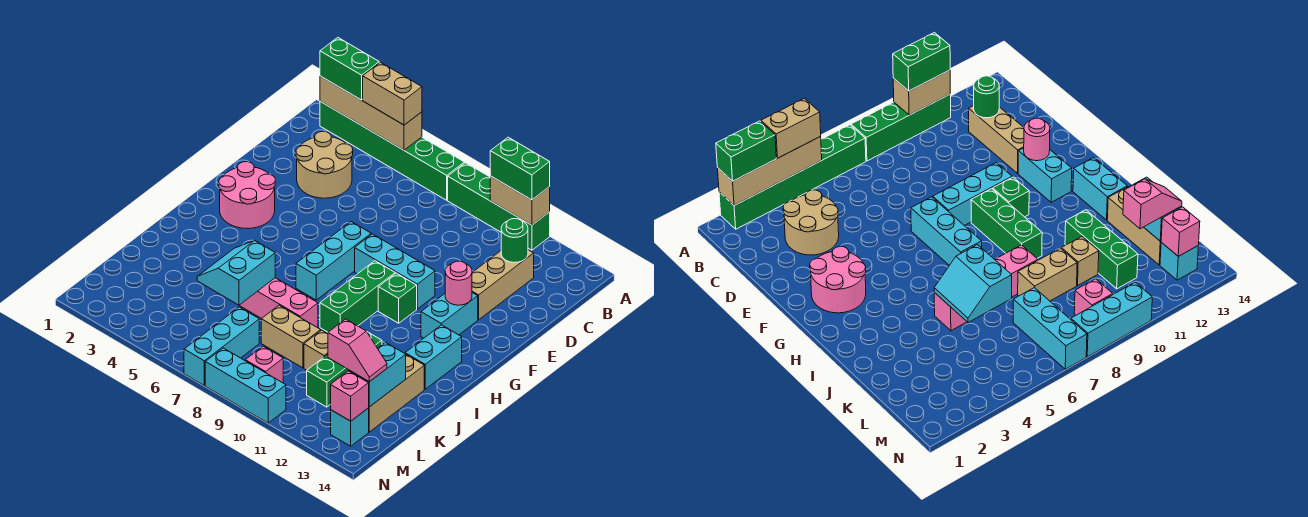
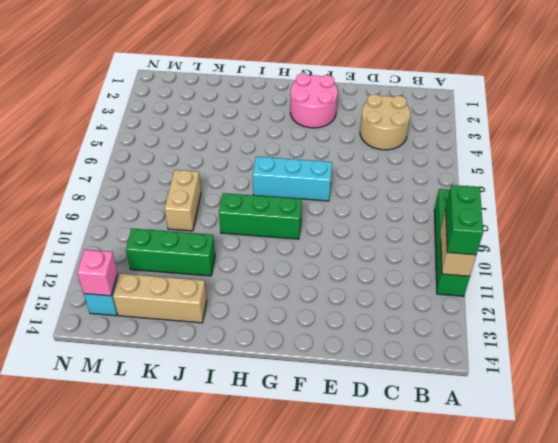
none -> green 1x6 brick [320,101,464,200]
none -> tan 1x3 brick [472,250,534,320]
none -> cyan 1x3 brick [355,234,435,309]
none -> cyan 1x2 brick [421,293,478,338]

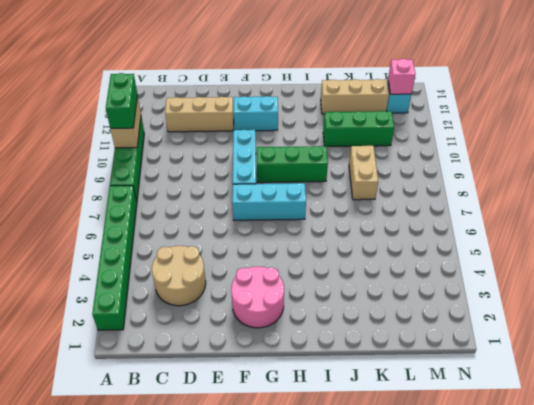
none -> green 1x1 brick [378,273,417,323]
none -> cyan 1x2 brick [405,325,462,389]
none -> pink 1x4 brick [239,278,318,328]
none -> tan 1x1 brick [304,330,328,370]

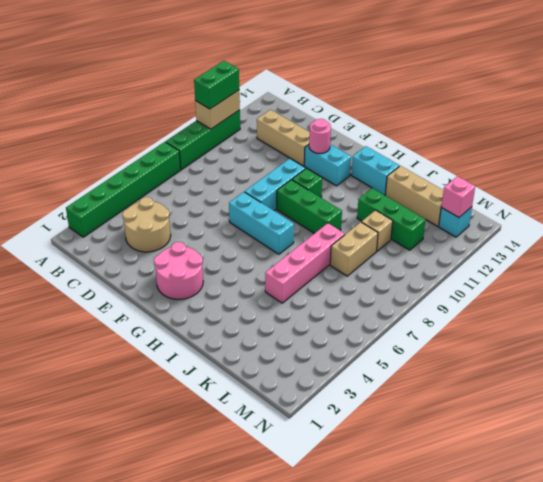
none -> cyan 1x3 brick [184,307,259,386]
none -> pink 1x1 brick [245,346,283,383]
none -> cyan 1x3 brick [205,348,286,423]
none -> tan 1x4 brick [320,76,422,150]

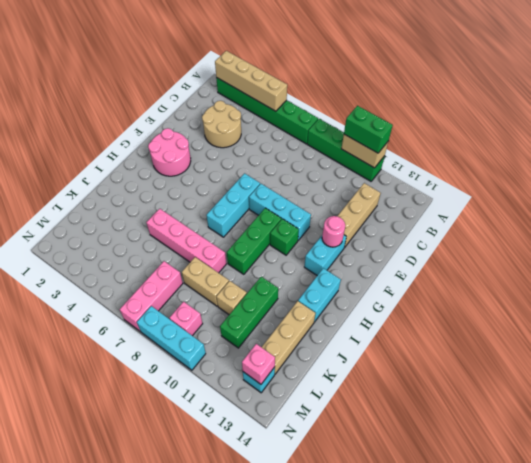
pink 1x3 brick [120,261,183,331] -> cyan 1x3 brick [184,307,259,386]
none -> green 1x1 round brick [501,219,528,262]
none -> cyan 2x2 slope [197,241,275,305]
none -> cyan 1x2 brick [349,343,406,407]
none -> green 1x2 brick [320,37,379,100]

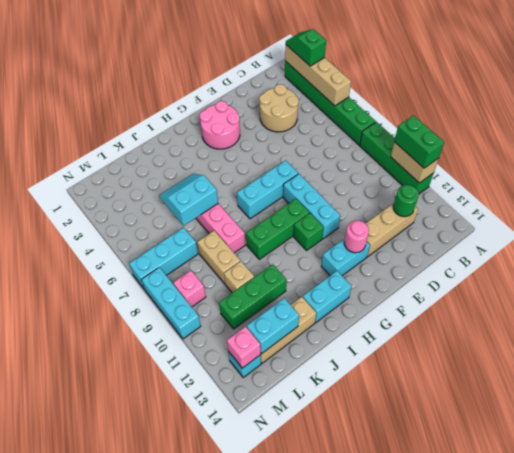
green 1x2 slope [286,29,326,66] -> green 1x2 brick [320,37,379,100]
none -> tan 1x2 brick [363,62,422,125]
none -> pink 1x2 slope [328,319,387,382]

